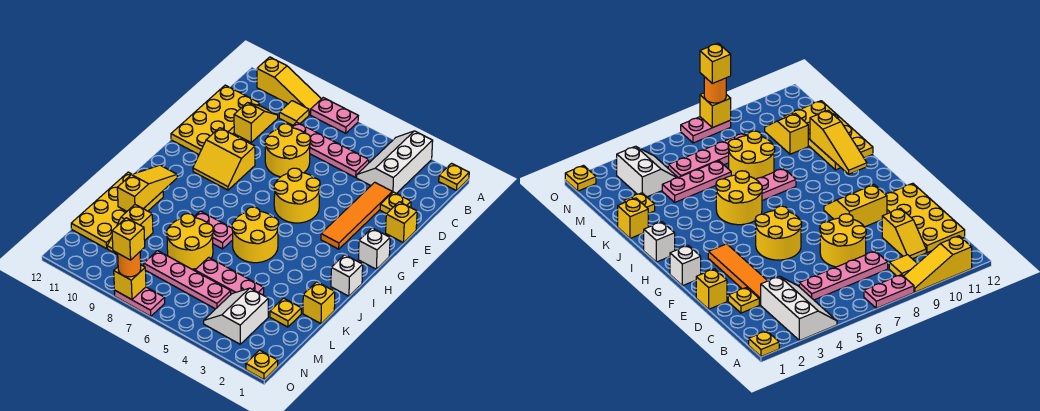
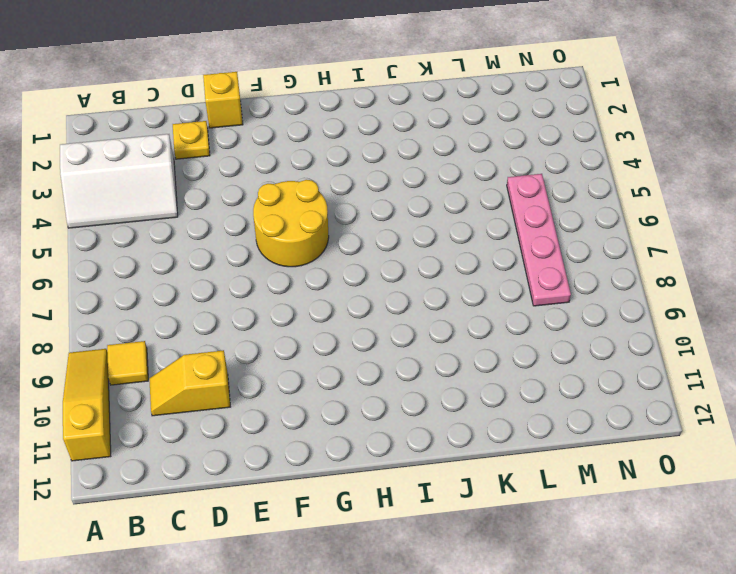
none -> yellow 1x1 plate [439,163,469,191]
none -> pink 1x2 plate [311,98,358,133]
none -> pink 1x4 plate [292,122,369,177]
none -> yellow 2x4 plate [171,85,260,154]

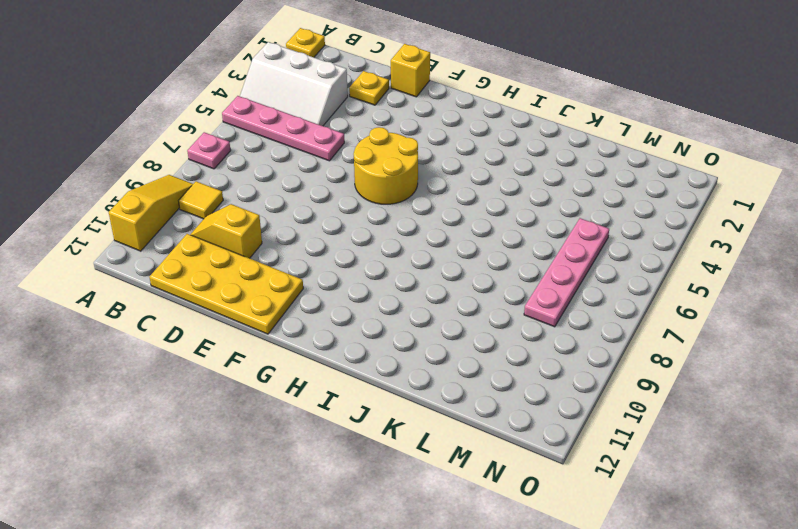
pink 1x4 plate [222,96,344,161] -> pink 1x4 plate turned to [292,122,369,177]
pink 1x1 plate [187,132,231,169] -> pink 1x2 plate [311,98,358,133]
none -> orange 1x4 tile [321,182,392,249]
none -> yellow 2x2 round brick [265,124,310,177]
none -> yellow 2x2 slope [193,128,255,190]
none -> white 1x1 brick [358,228,390,269]

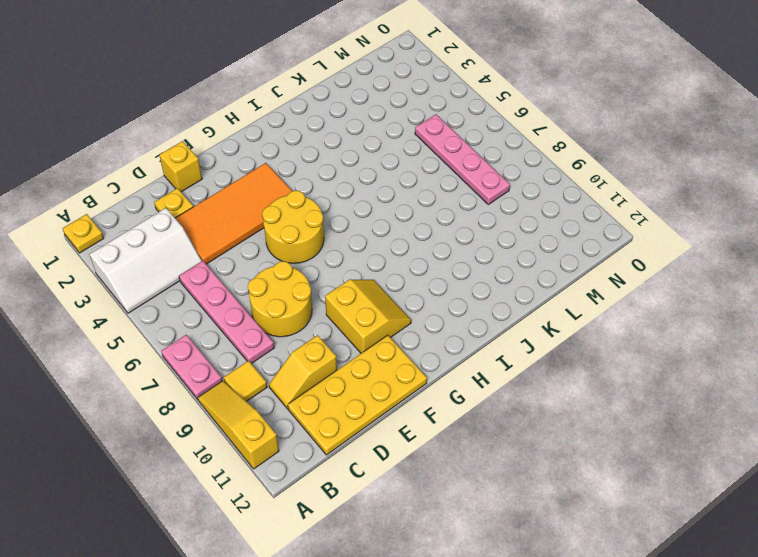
orange 2x4 tile [175,163,292,264] -> orange 1x4 tile [321,182,392,249]
none -> white 1x1 brick [358,228,390,269]
none -> white 1x1 brick [331,255,363,296]
none -> yellow 2x2 round brick [232,207,279,263]
none -> pink 1x2 plate [194,211,233,249]

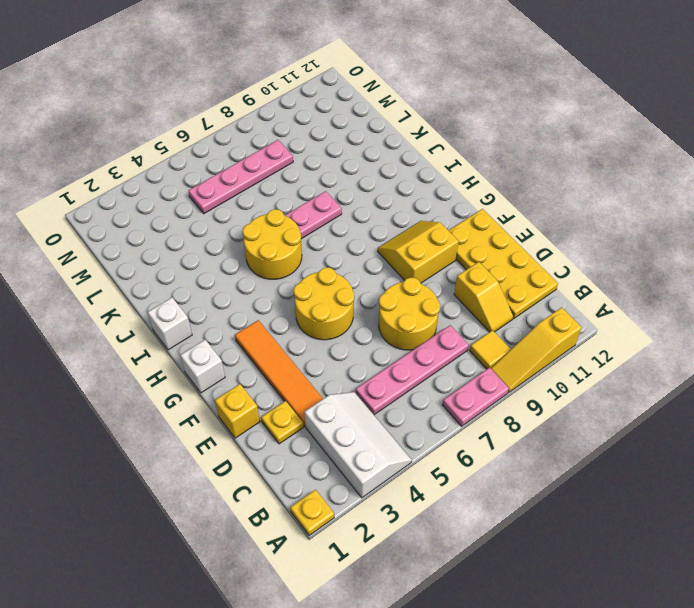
none -> yellow 2x4 plate [71,172,163,249]
none -> yellow 1x1 brick [303,282,335,324]
none -> yellow 2x2 round brick [166,214,213,269]
none -> yellow 1x1 plate [270,298,301,327]

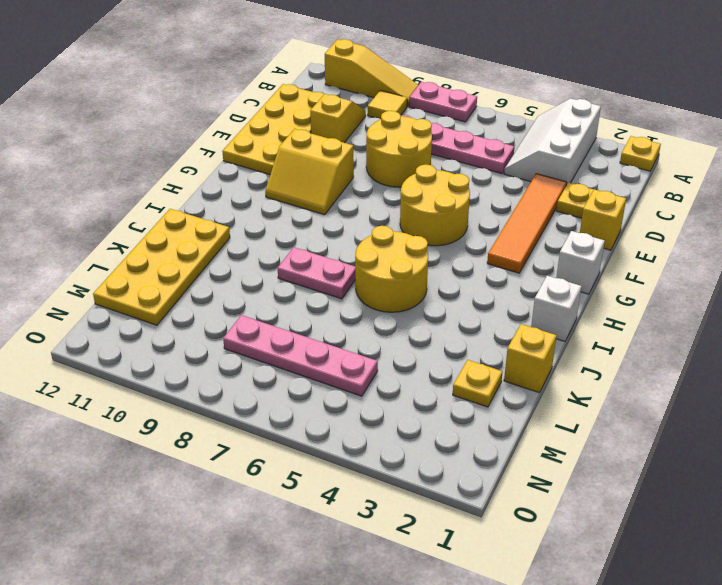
none -> yellow 2x2 round brick [166,214,213,269]
none -> pink 1x3 plate [195,257,264,295]
none -> yellow 1x2 slope [107,205,153,255]
none -> white 2x2 slope [204,288,268,344]

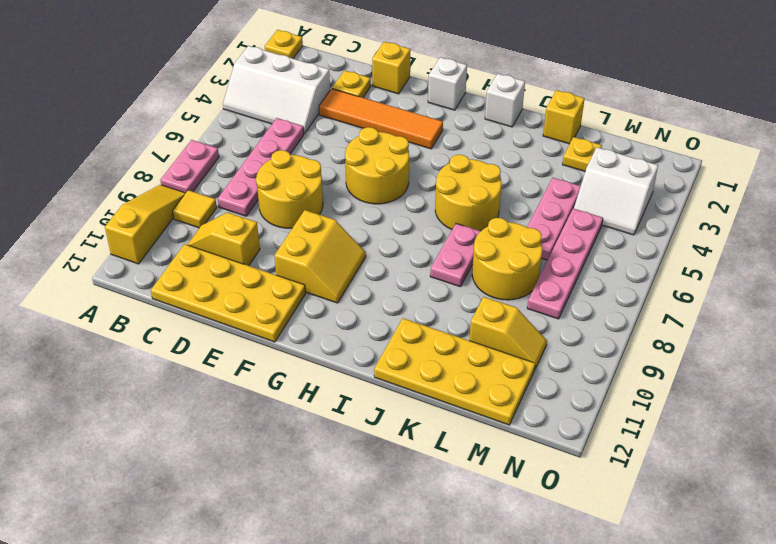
none -> yellow 1x1 plate [246,350,278,380]
none -> pink 1x2 plate [115,287,165,316]
none -> yellow 1x3 slope [117,165,177,211]
none -> yellow 1x1 brick [114,265,146,300]

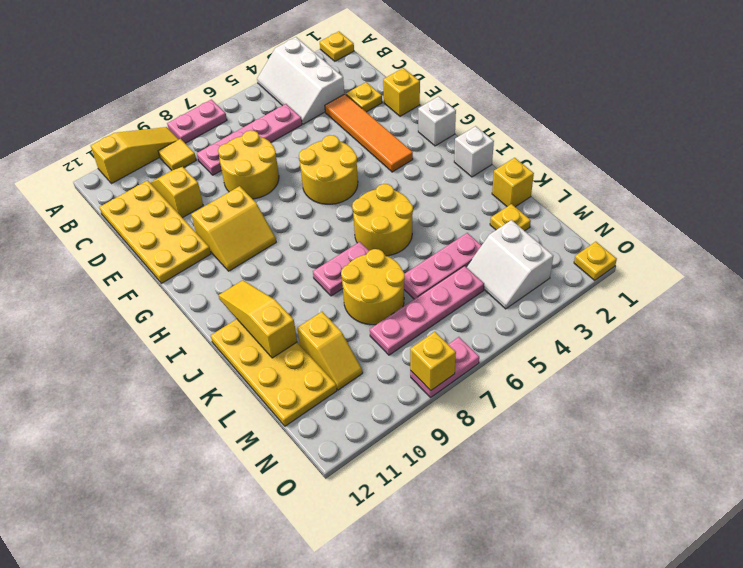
none -> orange 1x1 round brick [118,252,141,277]
none -> yellow 1x1 brick [112,218,145,260]

